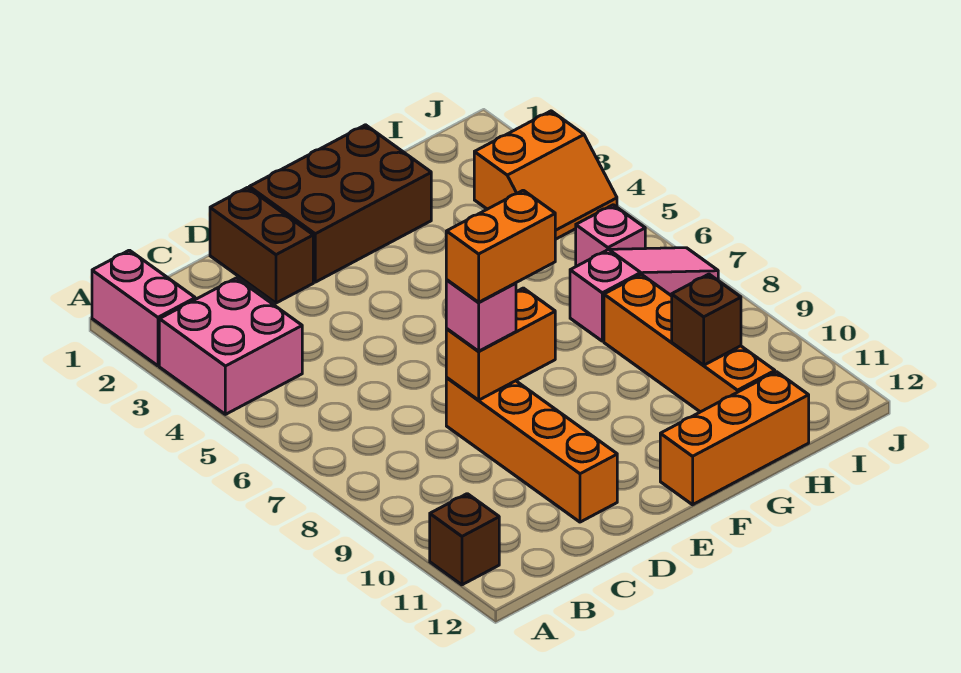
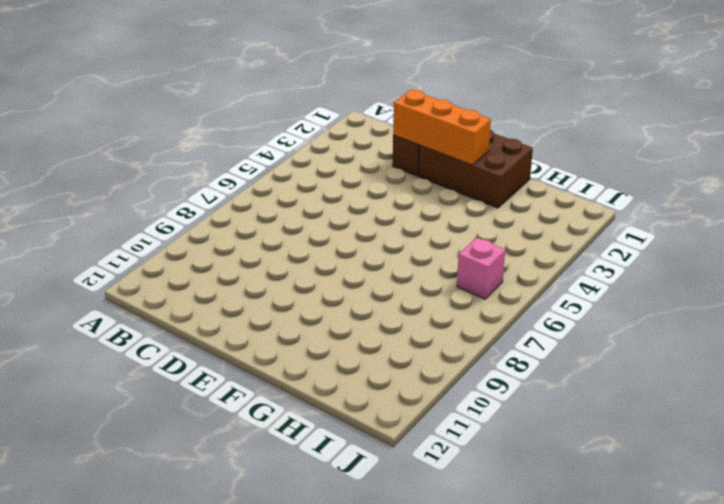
orange 1x3 brick [393,90,491,165] -> orange 1x3 brick moved to [660,372,809,505]
none -> pink 1x2 brick [92,250,195,366]
none -> pink 2x2 brick [159,278,302,414]
none -> brown 1x1 brick [430,494,499,585]

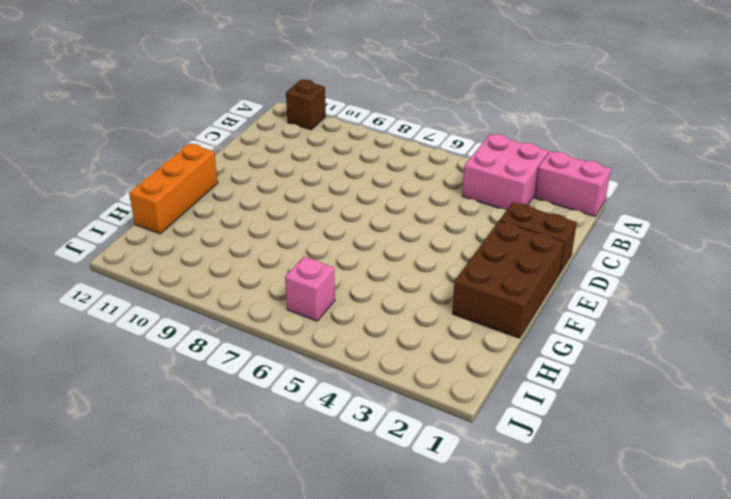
none -> orange 1x4 brick [446,378,617,522]
none -> pink 1x3 slope [570,248,718,341]
none -> orange 1x4 brick [604,274,775,412]

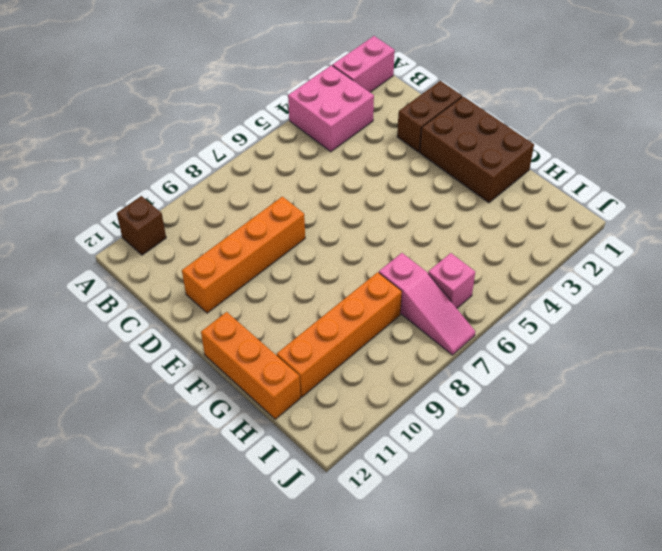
none -> orange 2x2 slope [474,111,617,239]
none -> orange 1x2 brick [446,288,555,400]
none -> brown 1x1 brick [672,274,741,365]

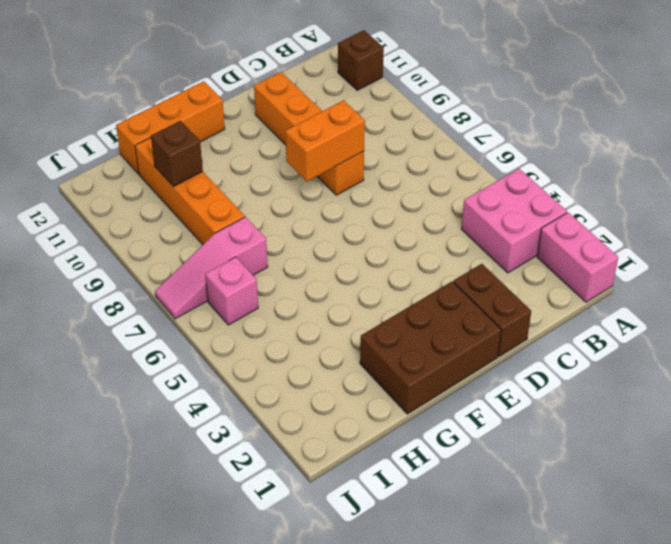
none -> orange 2x2 slope [474,111,617,239]
none -> pink 1x1 brick [446,280,516,351]
none -> orange 1x2 brick [446,190,555,302]

